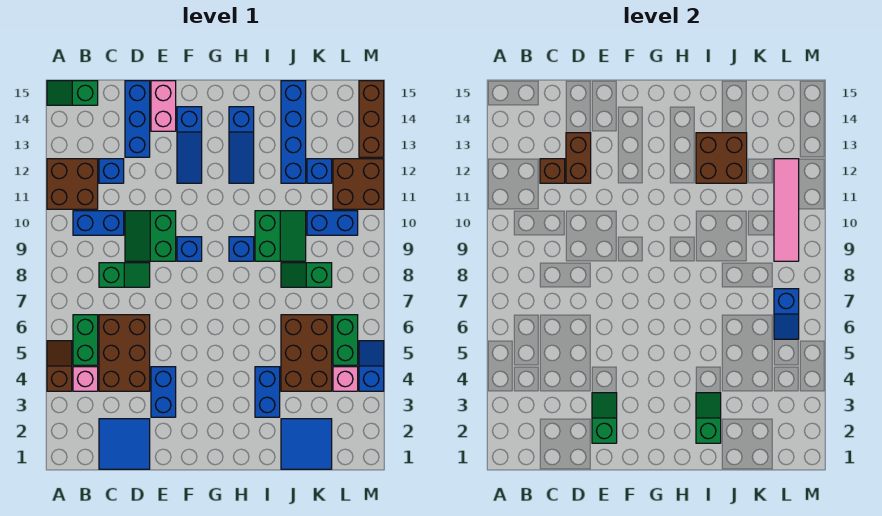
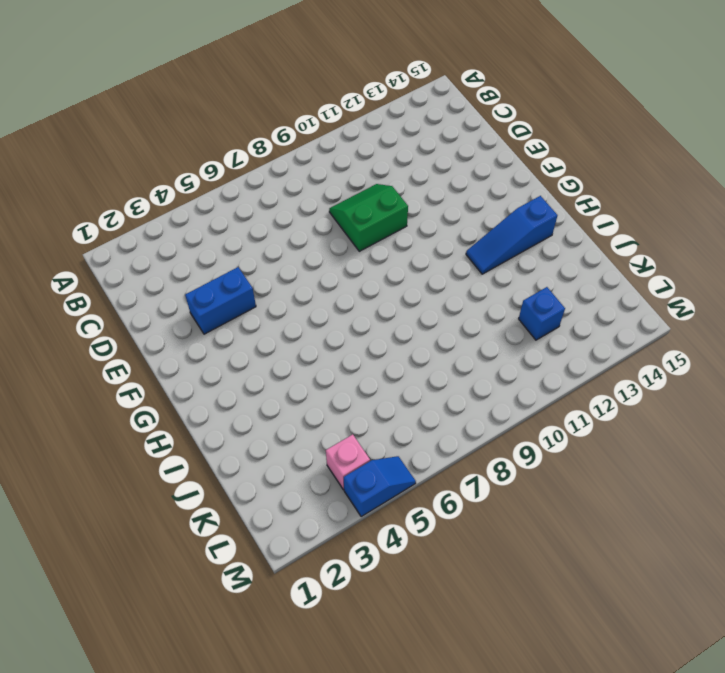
none -> brown 1x2 slope [47,341,72,391]
none -> brown 2x2 brick [47,159,98,209]
none -> green 1x2 slope [47,81,98,105]
none -> pink 1x1 brick [73,367,98,391]

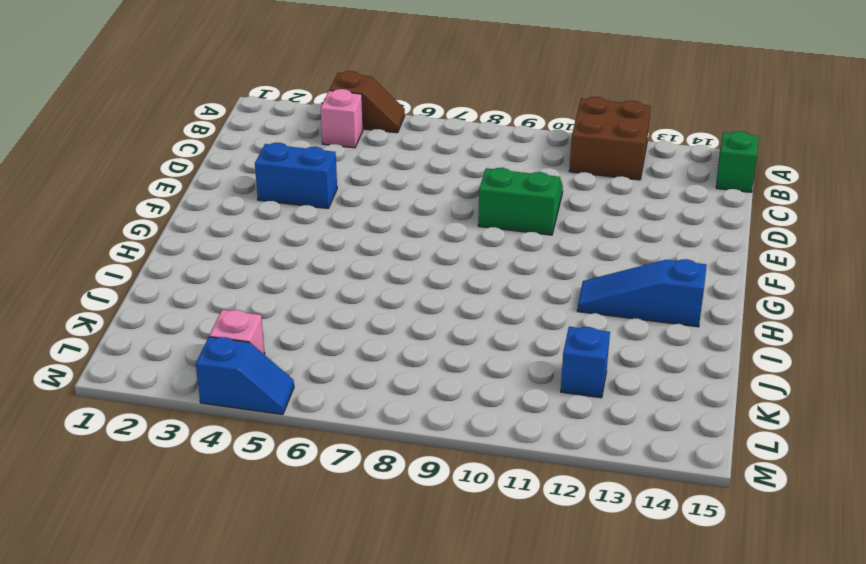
none -> green 1x2 brick [73,315,98,365]
none -> blue 1x2 brick [73,211,124,235]
none -> blue 2x2 tile [99,419,150,469]
none -> brown 2x3 brick [99,315,150,391]

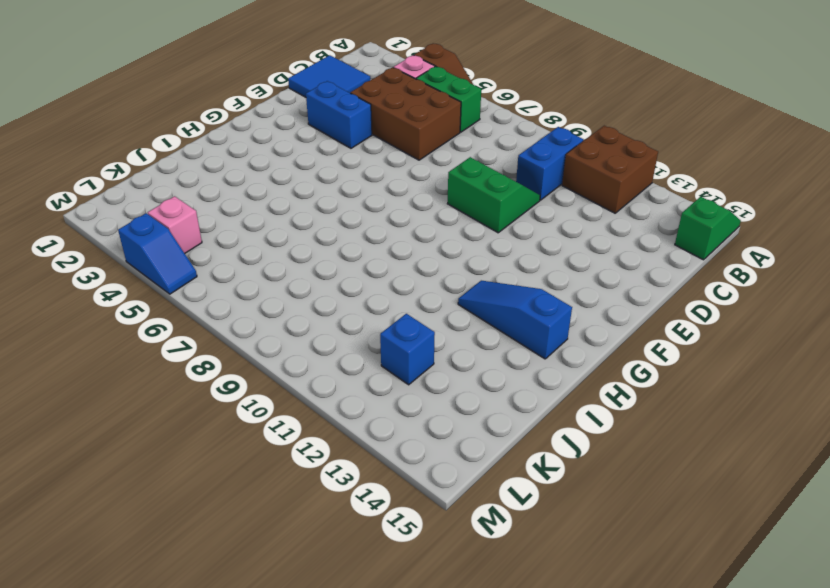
none -> green 1x2 slope [99,263,150,287]
none -> blue 1x1 brick [99,159,124,183]
none -> blue 1x3 brick [125,81,150,157]
none -> pink 1x2 brick [151,81,176,131]

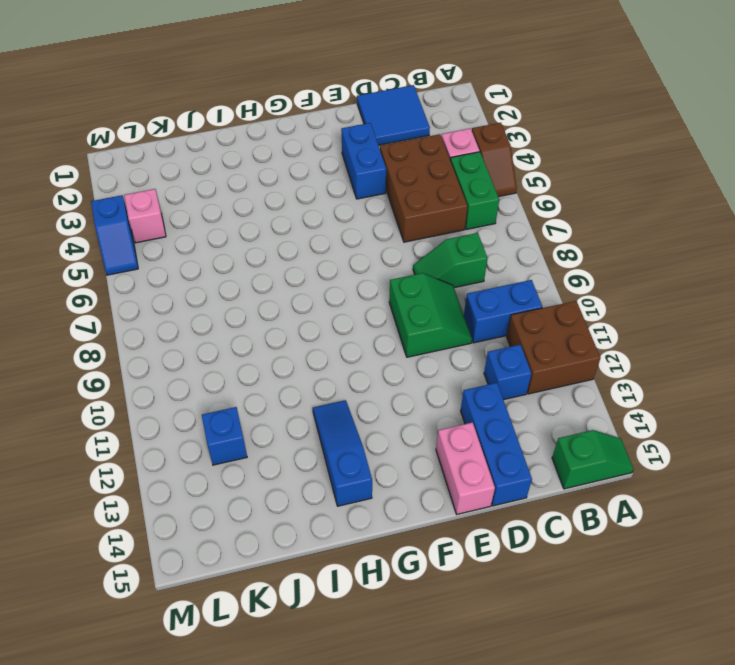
none -> blue 1x1 brick [177,237,202,261]
none -> blue 1x3 slope [177,107,202,183]
none -> blue 1x1 brick [229,237,254,261]
none -> blue 1x2 brick [255,367,280,417]

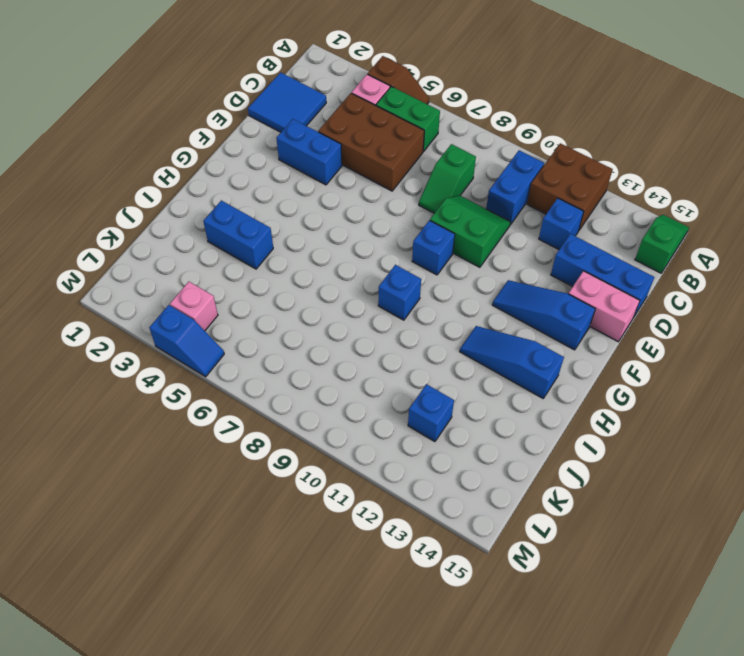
none -> green 2x2 slope [255,211,306,261]
none -> blue 2x2 tile [281,419,332,469]
none -> brown 2x3 brick [281,315,332,391]
none -> green 1x2 slope [281,263,332,287]

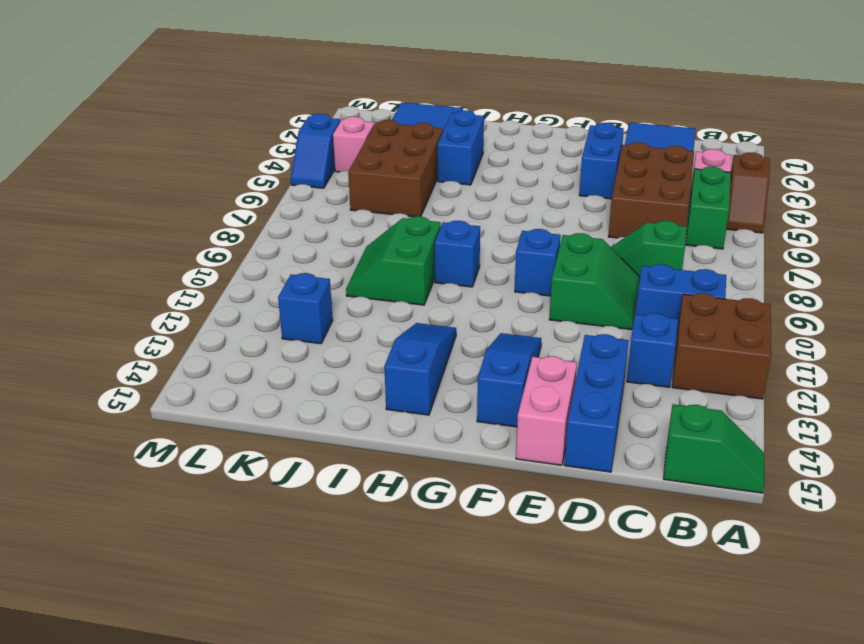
none -> green 1x2 slope [281,263,332,287]
none -> blue 1x4 brick [281,81,306,183]
none -> blue 1x2 brick [307,211,358,235]
none -> green 1x2 brick [333,315,358,365]

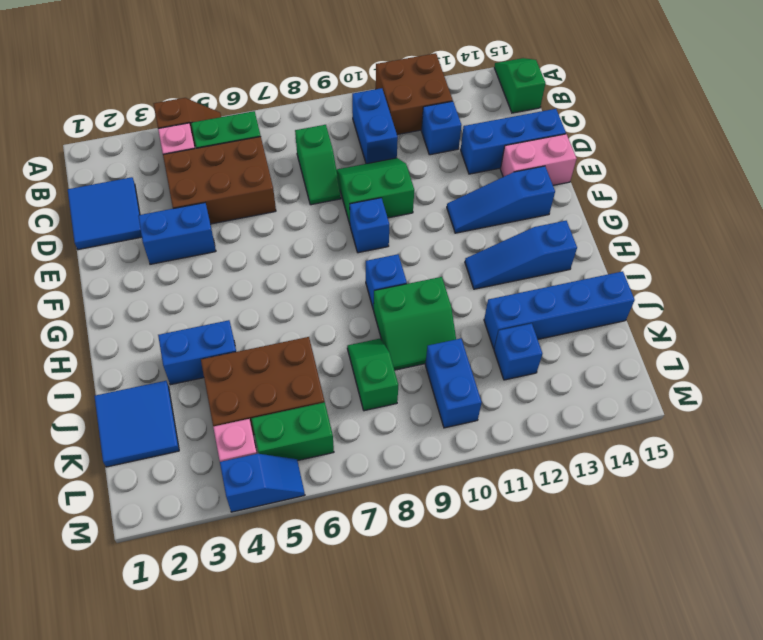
none -> brown 2x2 brick [333,159,384,209]
none -> brown 1x3 brick [359,81,384,157]
none -> brown 1x1 brick [540,159,565,183]
none -> brown 1x2 brick [566,133,591,183]

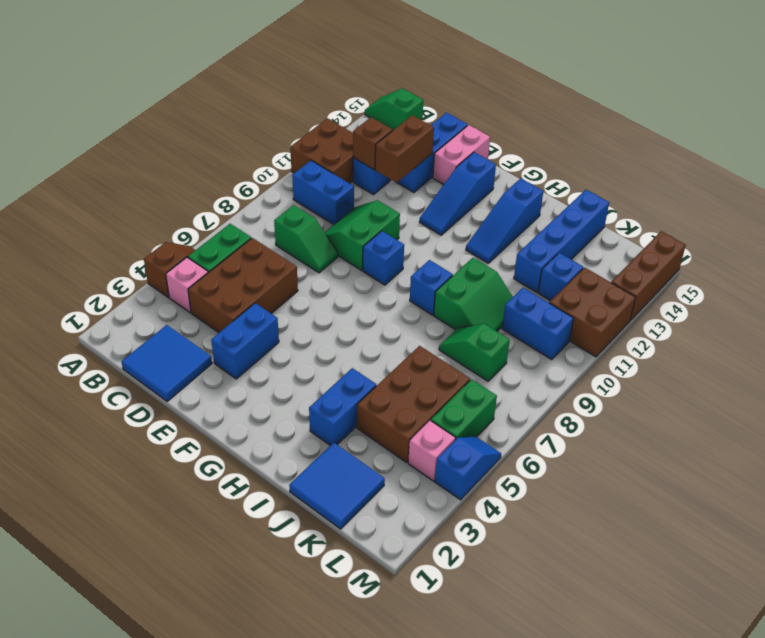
none -> green 1x2 slope [592,393,617,443]
none -> green 1x2 slope [696,393,721,443]
none -> brown 2x2 brick [696,133,747,183]
none -> blue 1x2 slope [774,289,799,339]

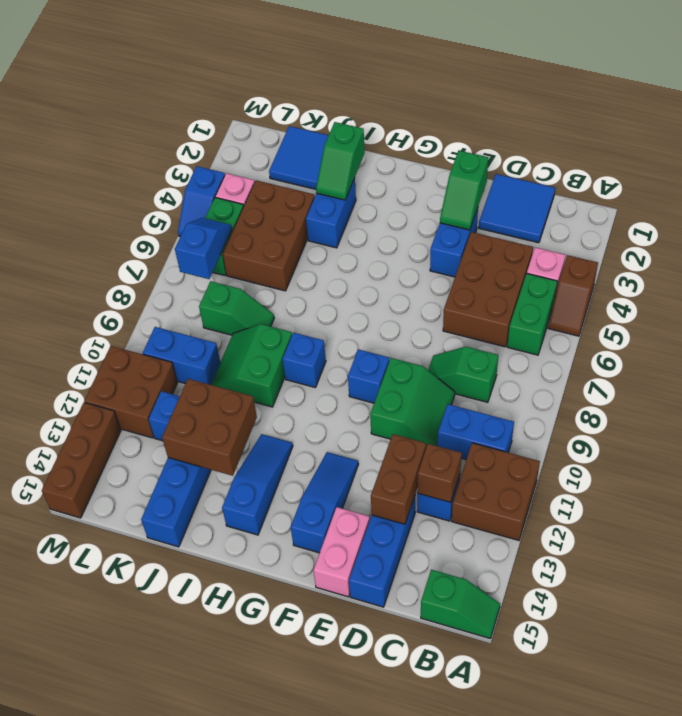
none -> pink 1x4 tile [774,159,799,261]

